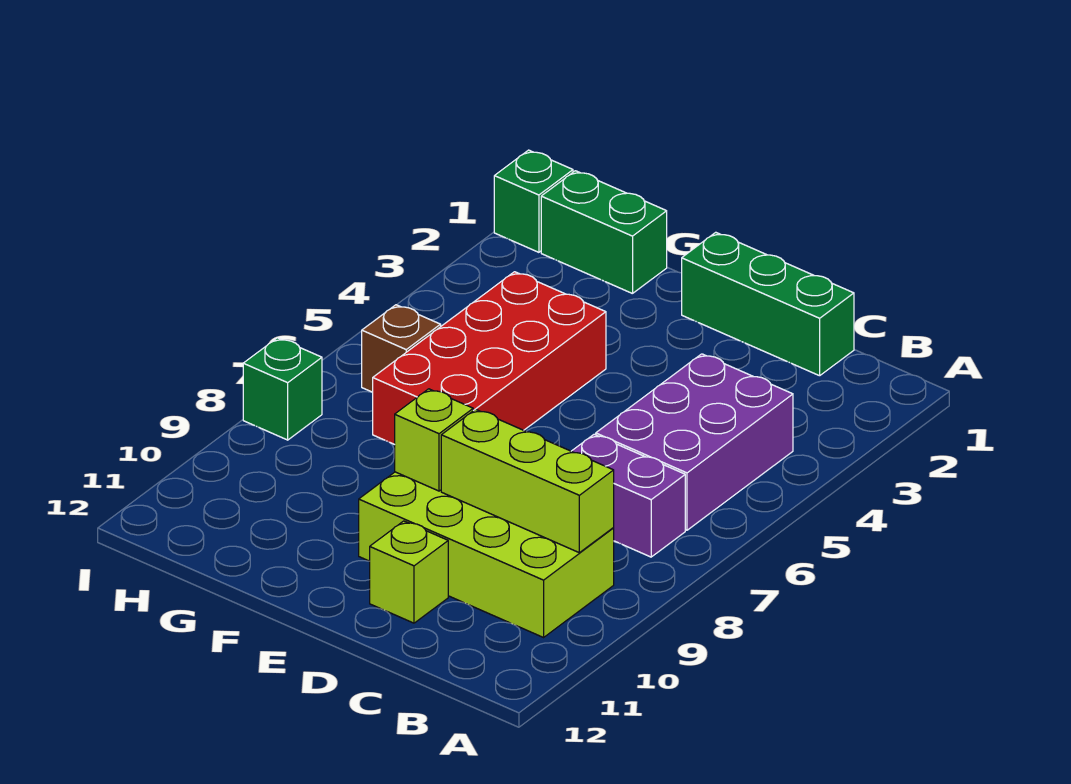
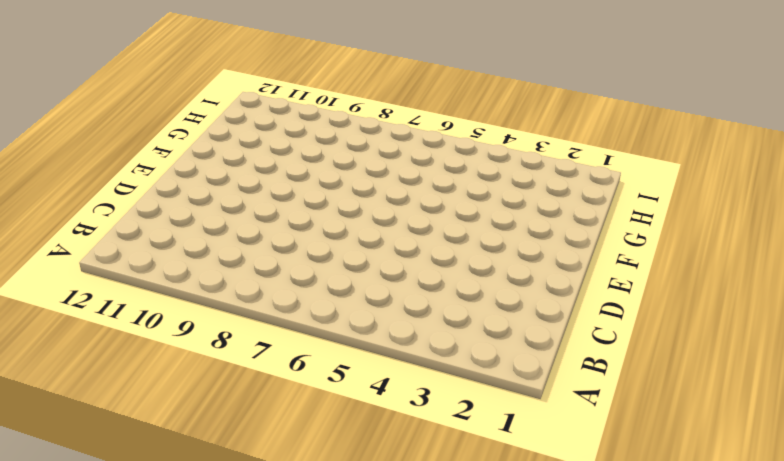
none -> purple 2x3 brick [596,354,793,530]
none -> purple 1x2 brick [572,434,685,557]
none -> lime 2x4 brick [359,472,614,637]

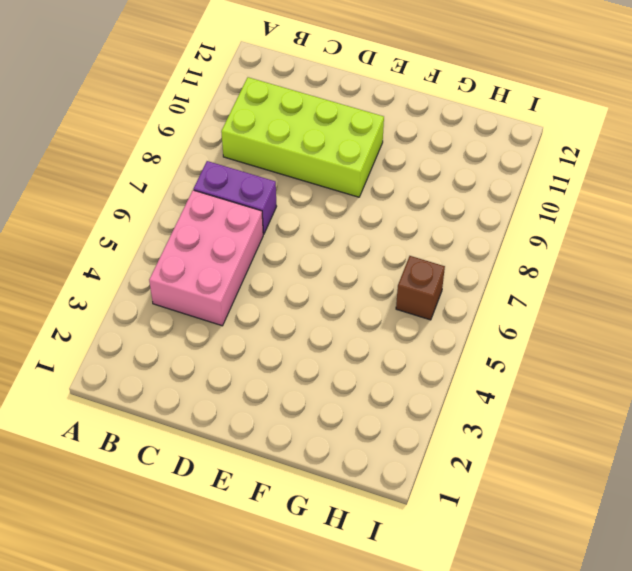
pink 2x3 brick [149,190,263,326] -> purple 2x3 brick [596,354,793,530]
none -> green 1x3 brick [682,232,854,376]
none -> lime 1x1 brick [370,521,448,623]
none -> red 2x4 brick [373,272,606,445]

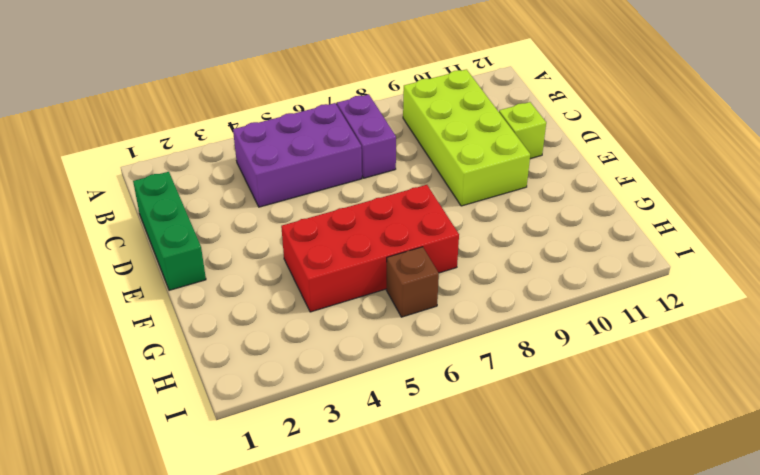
none -> green 1x2 brick [541,171,667,294]
none -> green 1x1 brick [494,150,573,252]
none -> green 1x1 brick [243,338,322,440]

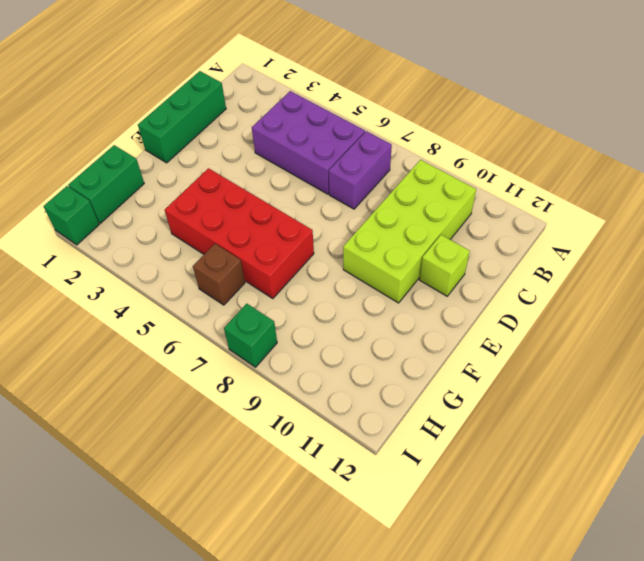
none -> lime 1x3 brick [441,409,614,553]
none -> lime 1x1 brick [395,389,473,491]

